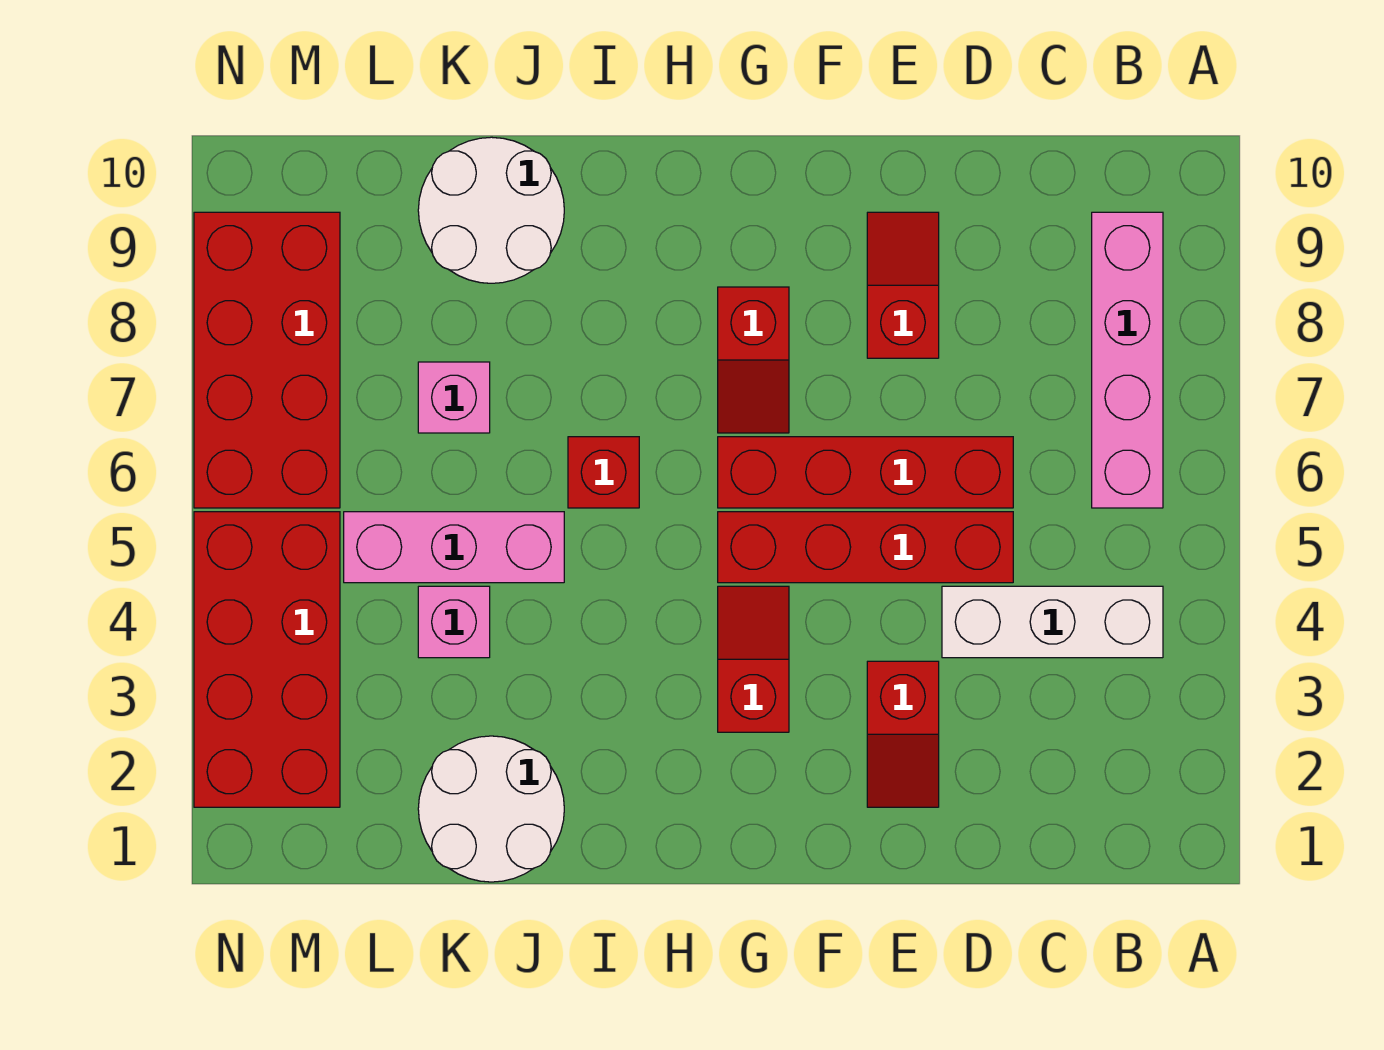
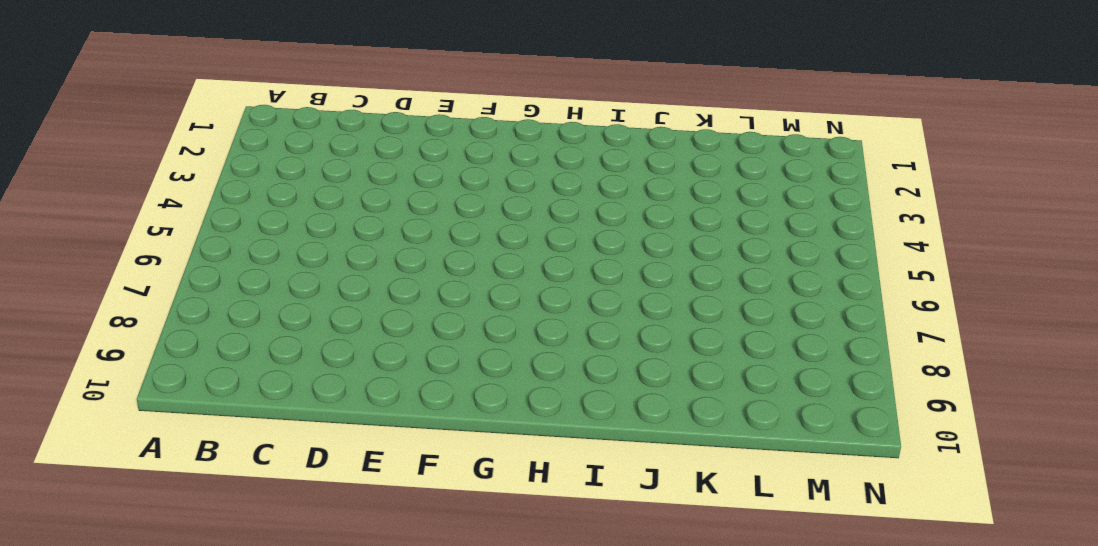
none -> white 1x3 brick [942,586,1163,658]
none -> pink 1x4 brick [1092,212,1163,508]
none -> red 1x4 brick [718,512,1013,583]

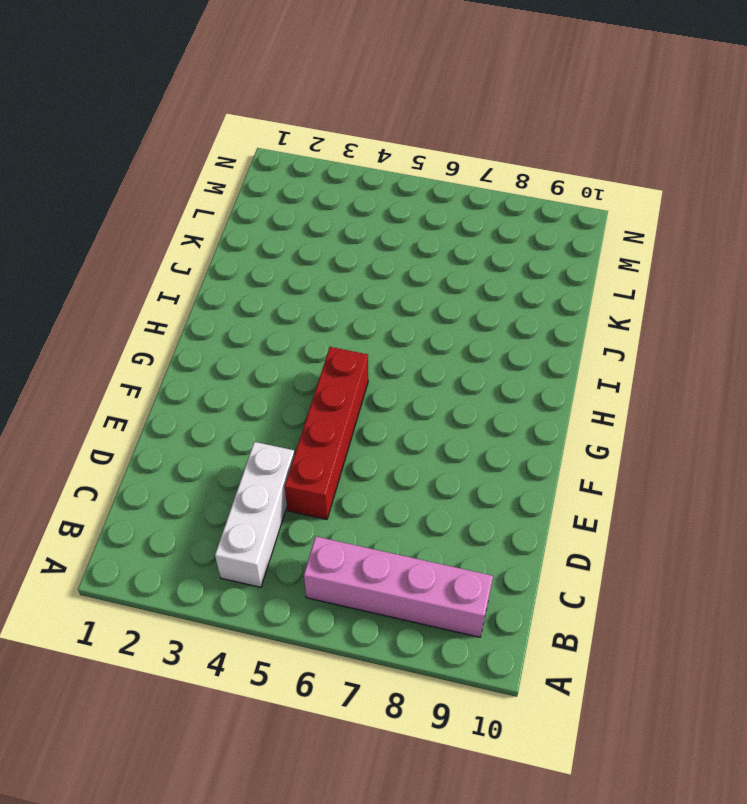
none -> red 1x4 brick [718,437,1013,508]
none -> red 1x2 slope [867,661,939,807]
none -> red 1x2 slope [867,212,939,358]

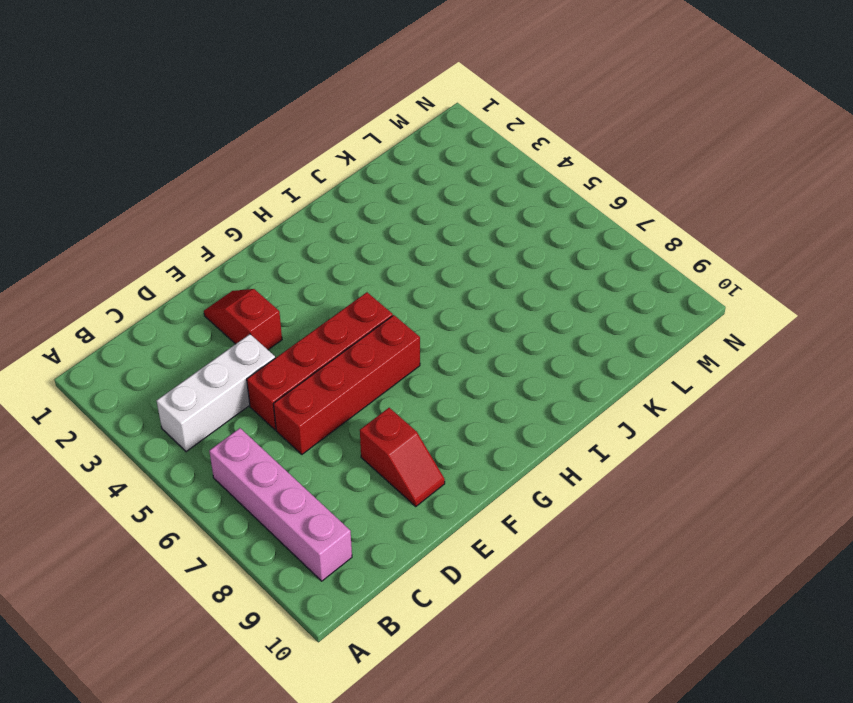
none -> red 1x2 slope [718,586,789,732]
none -> red 1x2 slope [718,287,789,433]
none -> red 1x1 brick [568,437,639,508]

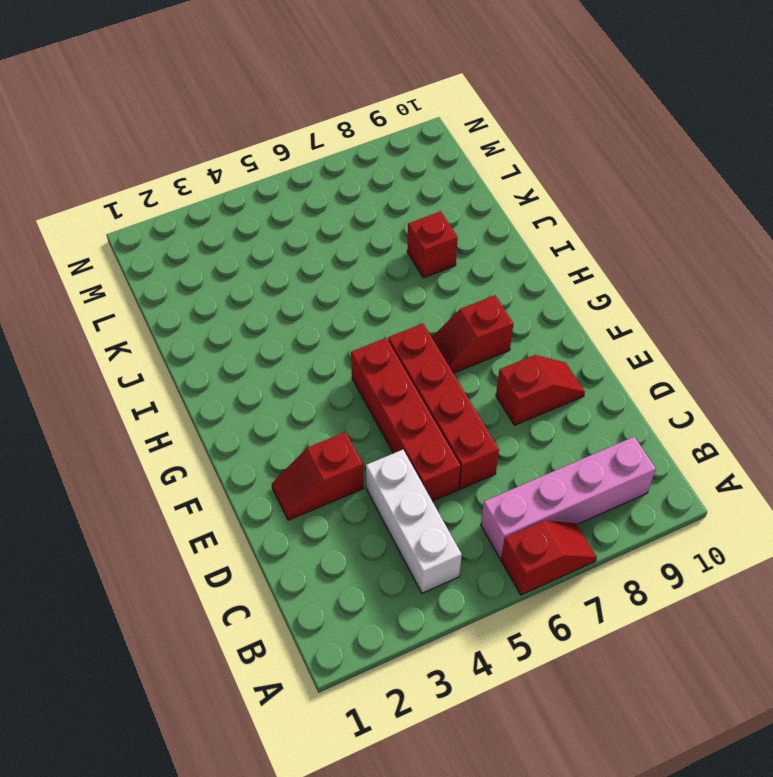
red 1x2 slope [501,521,597,595] -> red 1x2 slope moved to [718,586,789,732]
red 1x1 brick [407,211,458,278] -> red 1x1 brick moved to [568,437,639,508]
none -> white 2x2 round brick [418,736,564,882]
none -> pink 1x3 brick [344,512,564,583]
none -> white 2x2 round brick [418,137,564,283]

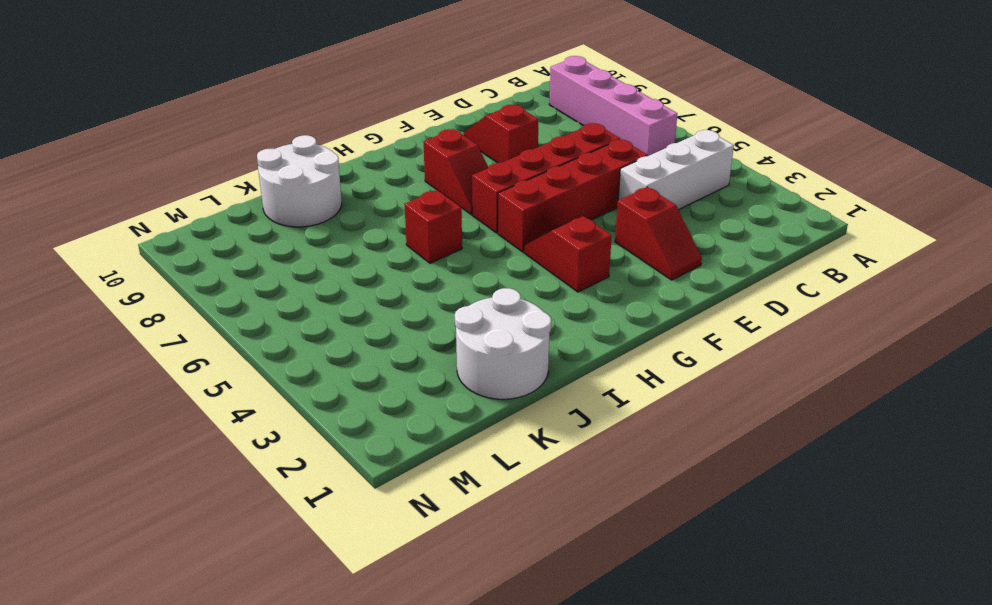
none -> pink 1x3 brick [344,512,564,583]
none -> pink 1x1 brick [418,586,490,658]
none -> pink 1x1 brick [418,362,490,433]

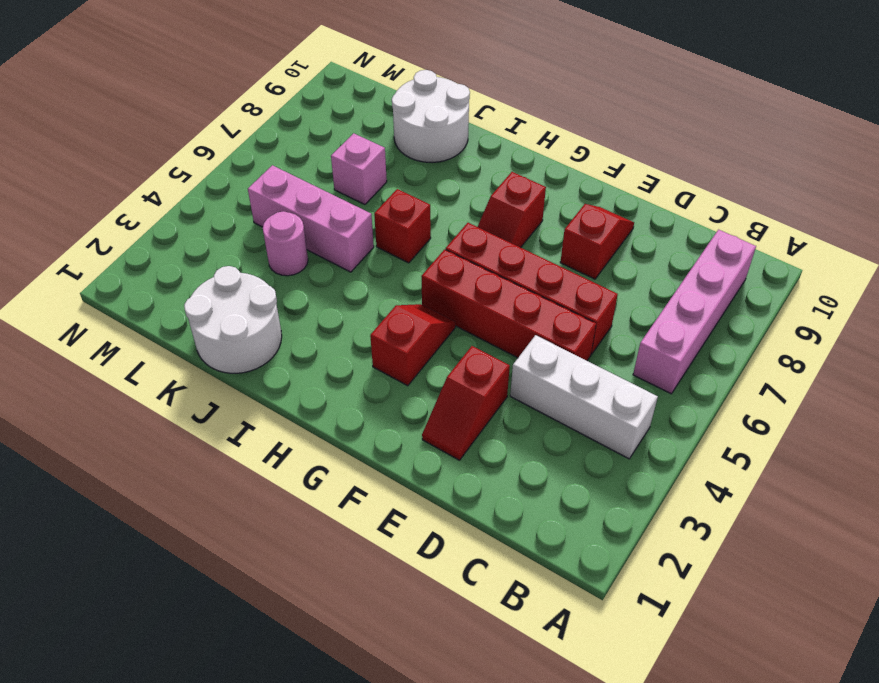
pink 1x1 round brick [263,211,308,276] -> pink 1x1 brick [418,586,490,658]
none -> red 2x4 brick [194,512,340,807]
none -> red 2x4 brick [194,212,340,508]

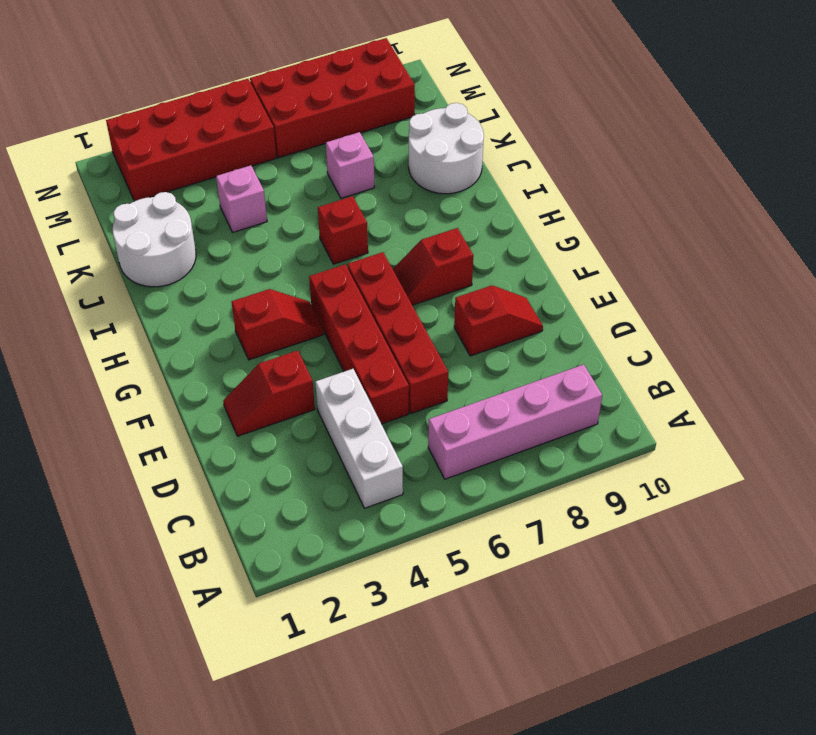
none -> pink 1x3 brick [344,512,564,583]

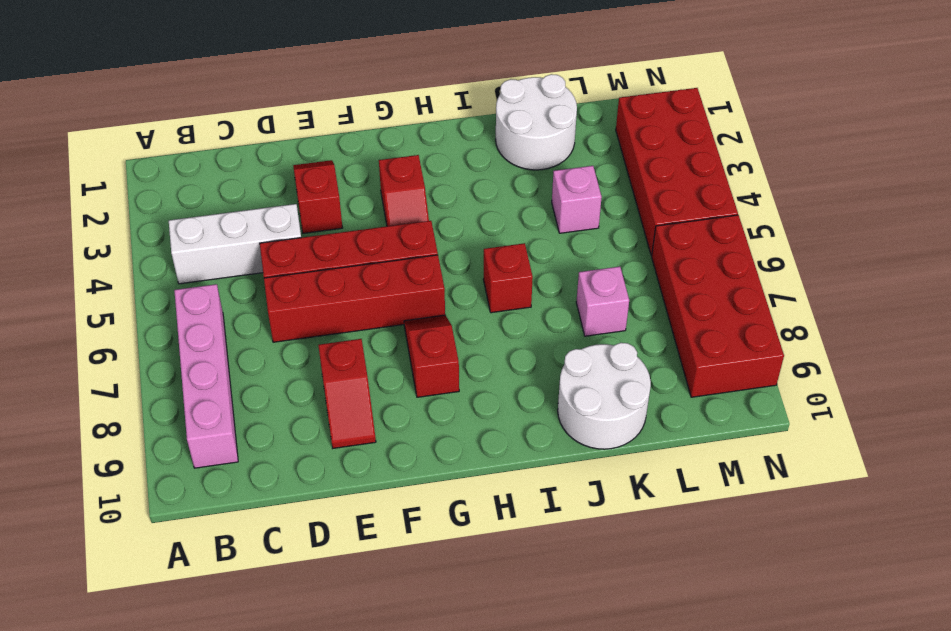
none -> pink 1x3 brick [344,512,564,583]

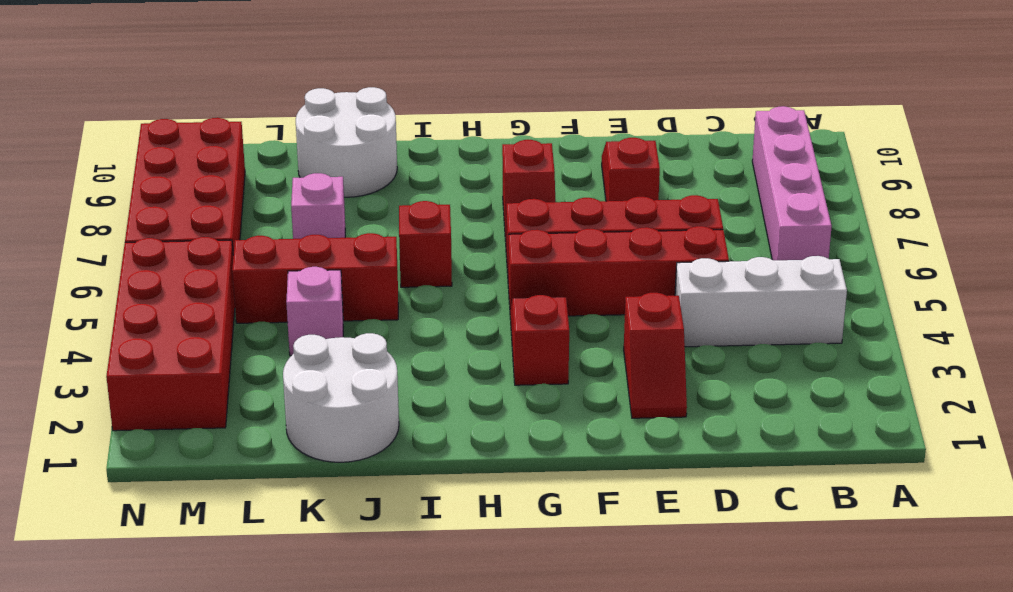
red 1x3 brick [232,233,398,323] -> pink 1x3 brick [344,512,564,583]

